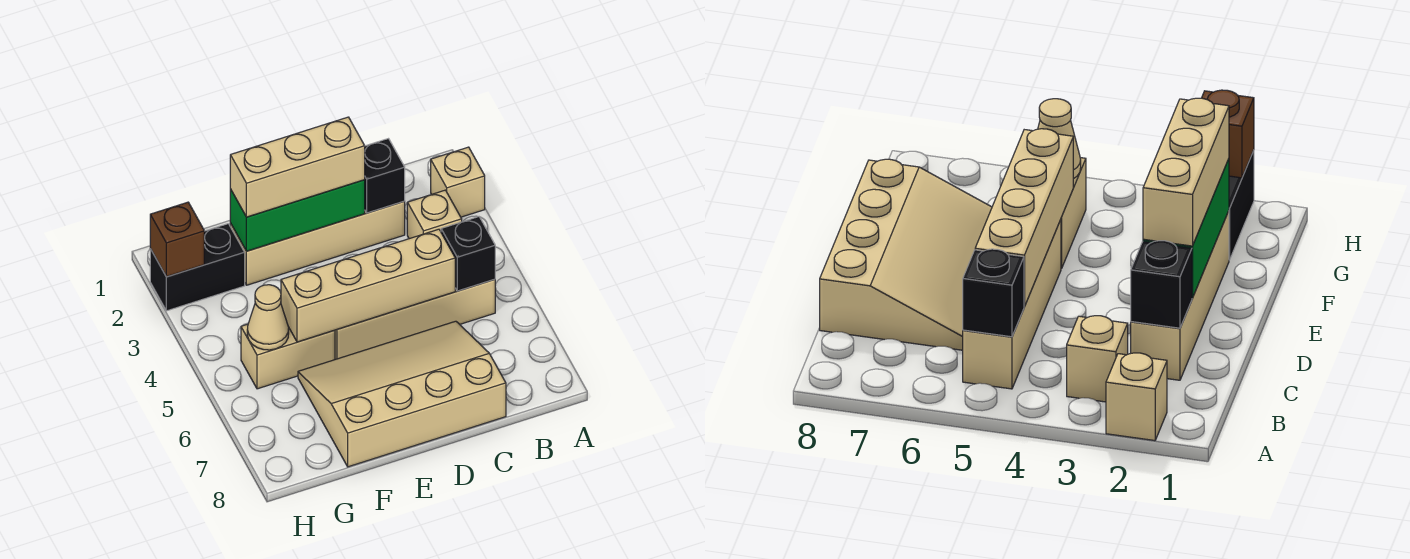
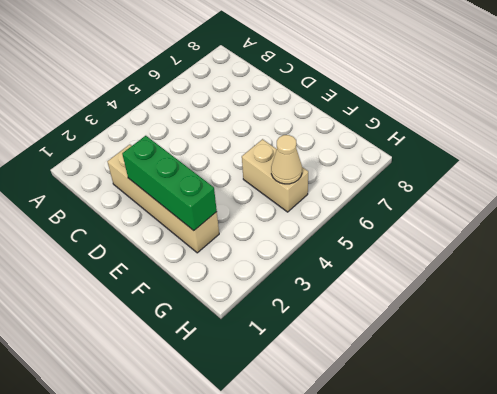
none -> tan 1x1 brick [431,147,485,217]
none -> tan 1x1 brick [407,190,462,239]
none -> tan 1x4 brick [335,279,495,359]

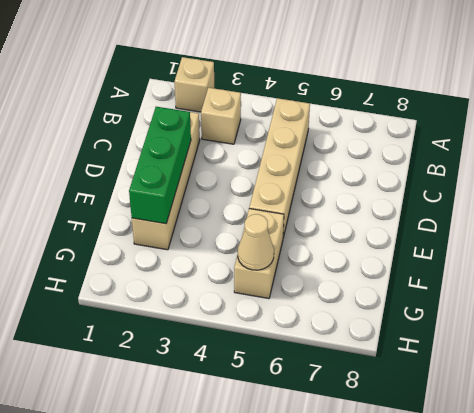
none -> tan 3x4 slope [298,321,506,467]
none -> black 1x2 brick [150,224,245,311]
none -> black 1x1 brick [441,217,495,291]

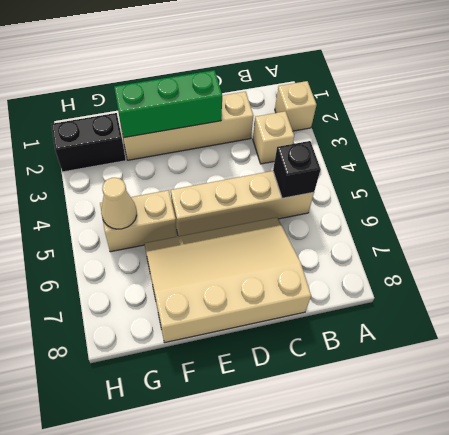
none -> black 1x1 brick [365,139,405,213]
none -> tan 1x4 brick [281,229,455,342]
none -> brown 1x1 brick [150,202,204,277]

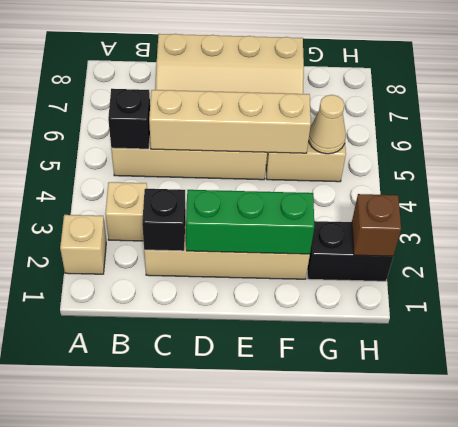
none -> tan 1x3 brick [230,117,365,217]

